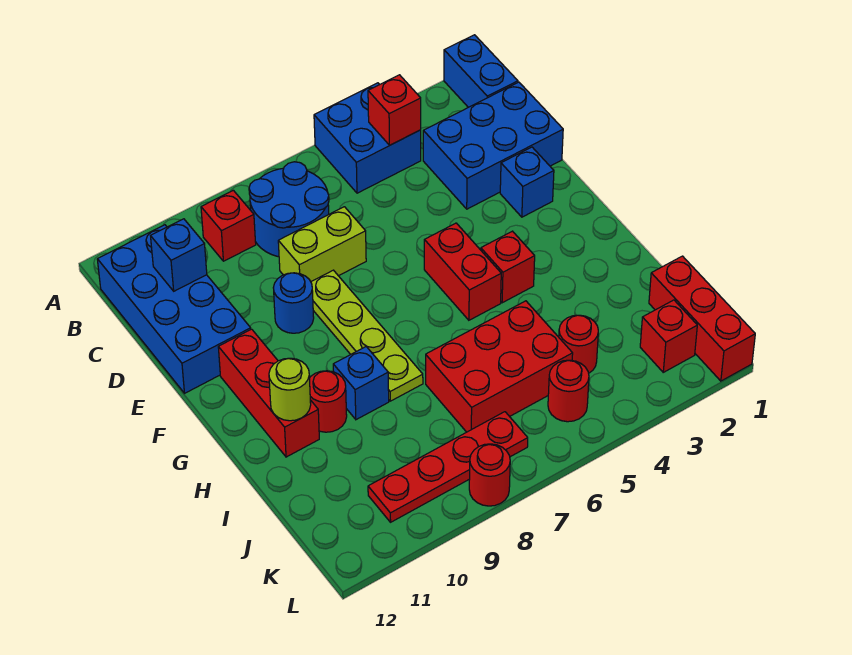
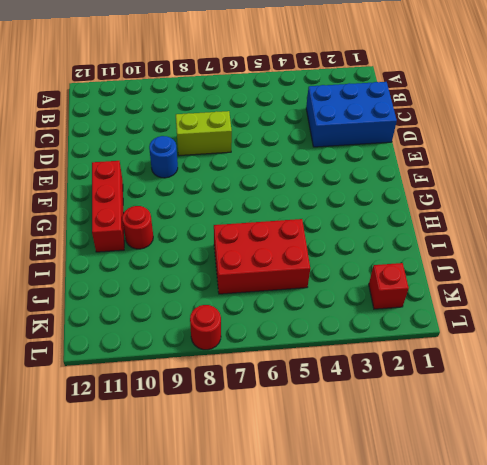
none -> blue 1x2 brick [444,35,518,107]
none -> blue 2x2 brick [314,83,421,193]
none -> blue 2x2 round brick [249,162,329,257]

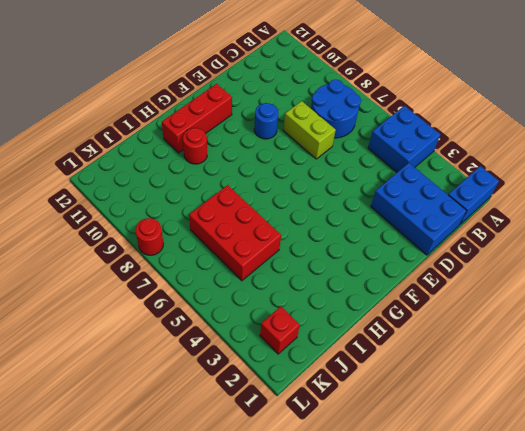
none -> red 1x1 brick [201,190,256,261]
none -> blue 2x4 brick [97,225,251,393]
none -> blue 1x1 brick [500,147,554,217]

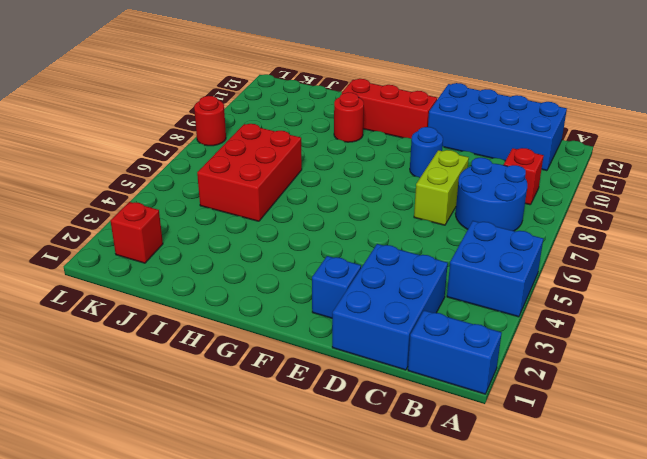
none -> lime 1x4 plate [311,270,423,401]
none -> red 1x2 brick [424,223,501,320]
none -> red 1x1 brick [481,231,535,303]

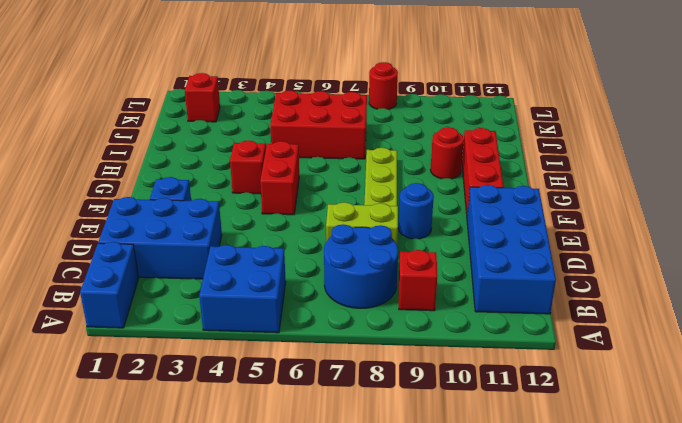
none -> blue 1x1 brick [333,347,389,420]
none -> red 1x3 brick [649,256,755,381]
none -> red 1x1 round brick [559,315,598,373]

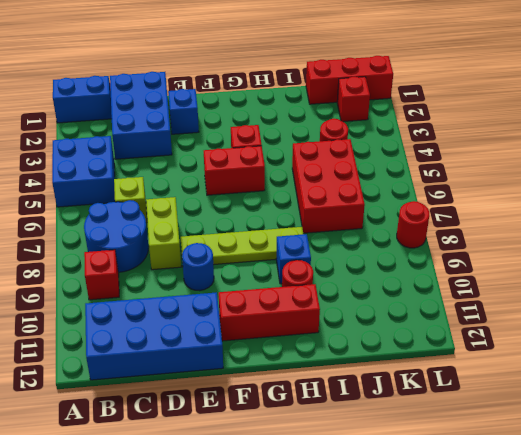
lime 1x1 brick [114,177,147,223] -> none
none -> red 1x1 round brick [548,360,589,422]
none -> red 1x4 plate [368,412,528,522]
none -> red 1x1 brick [368,75,421,145]

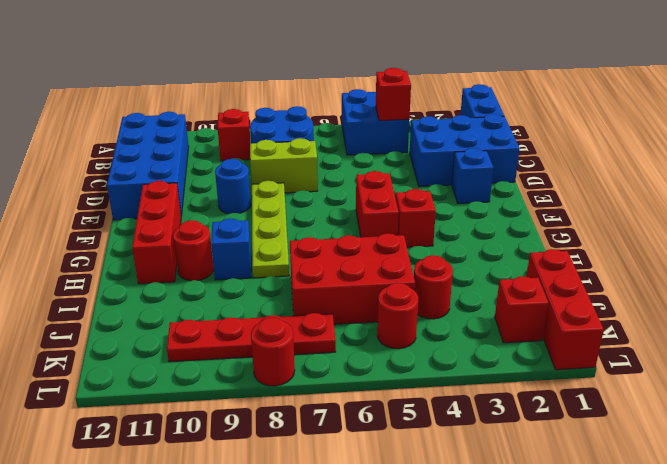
none -> blue 1x1 brick [151,219,207,291]
none -> lime 1x1 round brick [269,358,311,421]

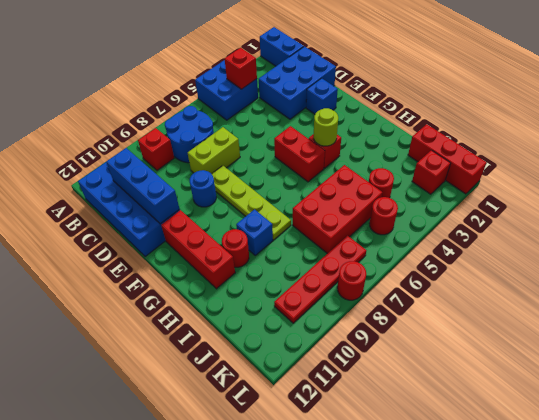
blue 1x3 brick [106,148,179,224] -> blue 1x1 brick [151,219,207,291]
lime 1x1 round brick [314,108,338,146] -> lime 1x1 round brick moved to [269,358,311,421]

